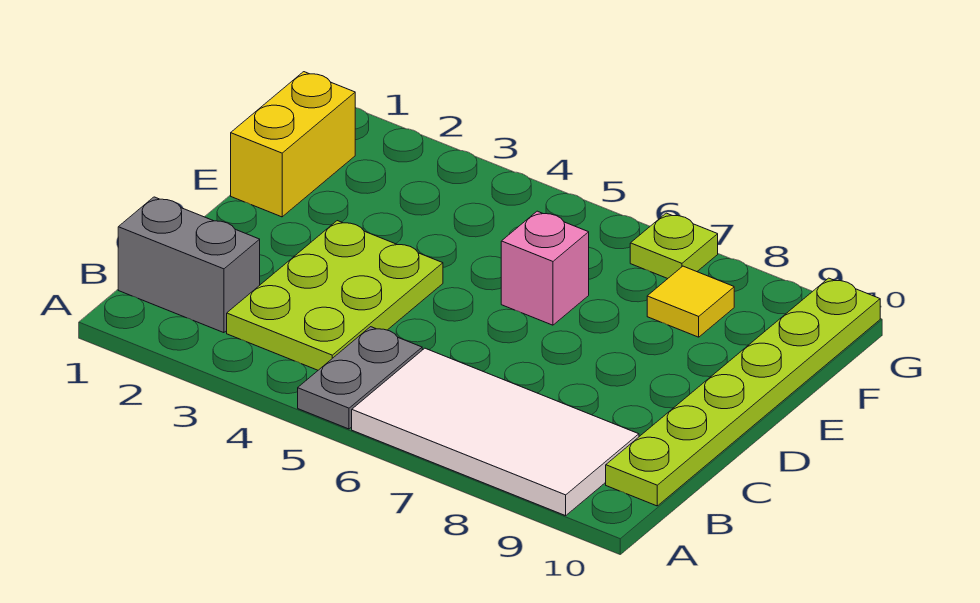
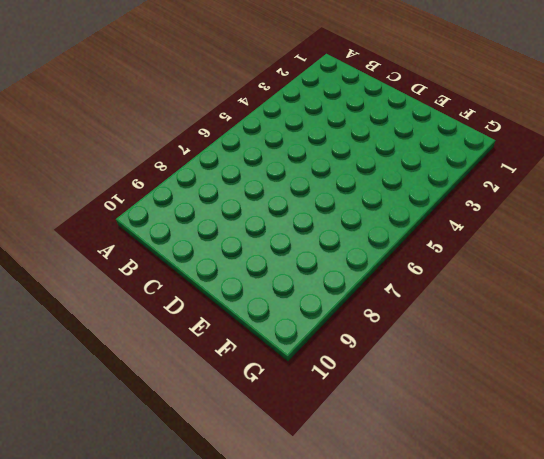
none -> grey 1x2 plate [298,327,422,429]
none -> white 2x4 tile [352,348,639,516]

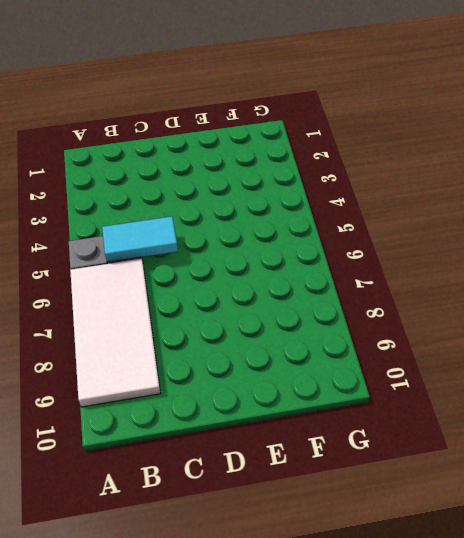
cyan 1x2 tile [102,216,178,262] -> none
none -> grey 1x2 brick [118,197,260,333]
none -> lime 2x3 plate [227,221,443,370]

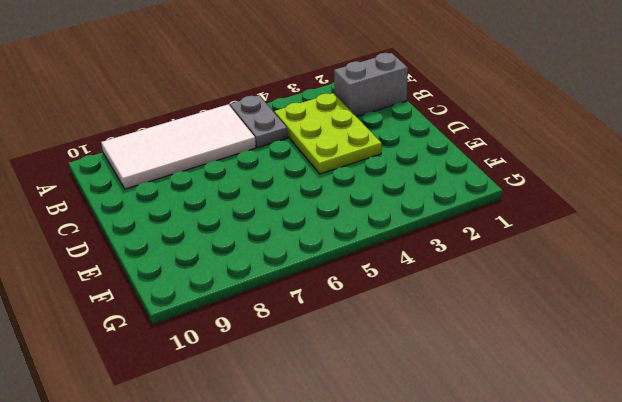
none -> lime 1x6 plate [606,278,880,506]
none -> yellow 1x2 brick [231,72,355,217]

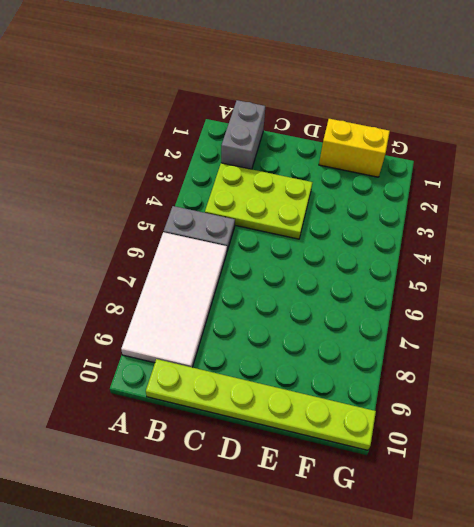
none -> pink 1x1 brick [501,211,589,325]
none -> yellow 1x1 tile [647,266,734,337]

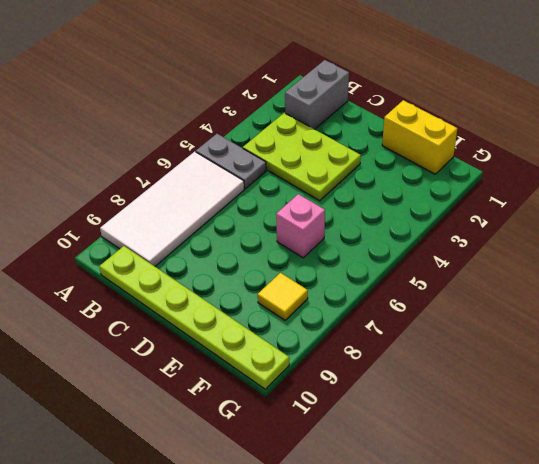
none -> lime 1x1 plate [630,213,718,279]

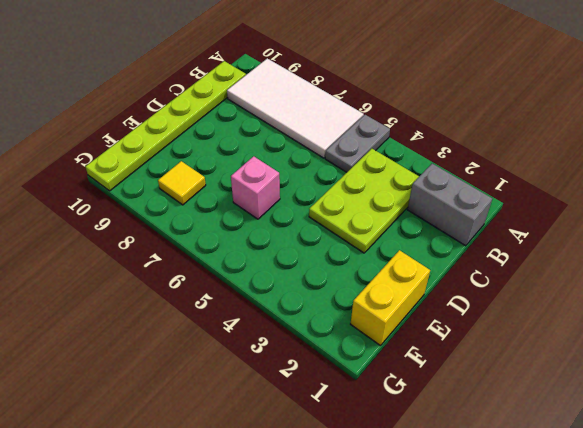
none -> lime 1x1 plate [630,213,718,279]

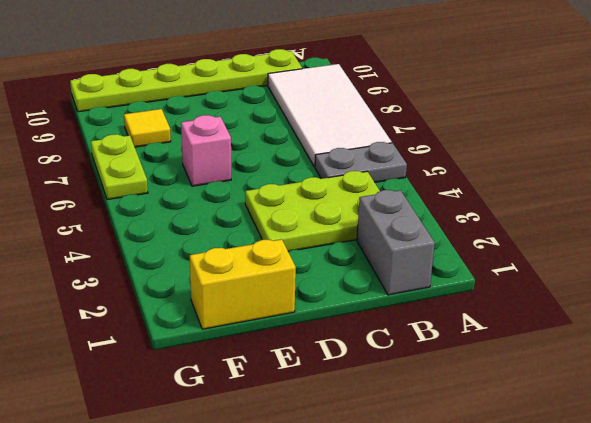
lime 1x2 plate [91,134,148,200] -> lime 1x1 plate [630,213,718,279]

